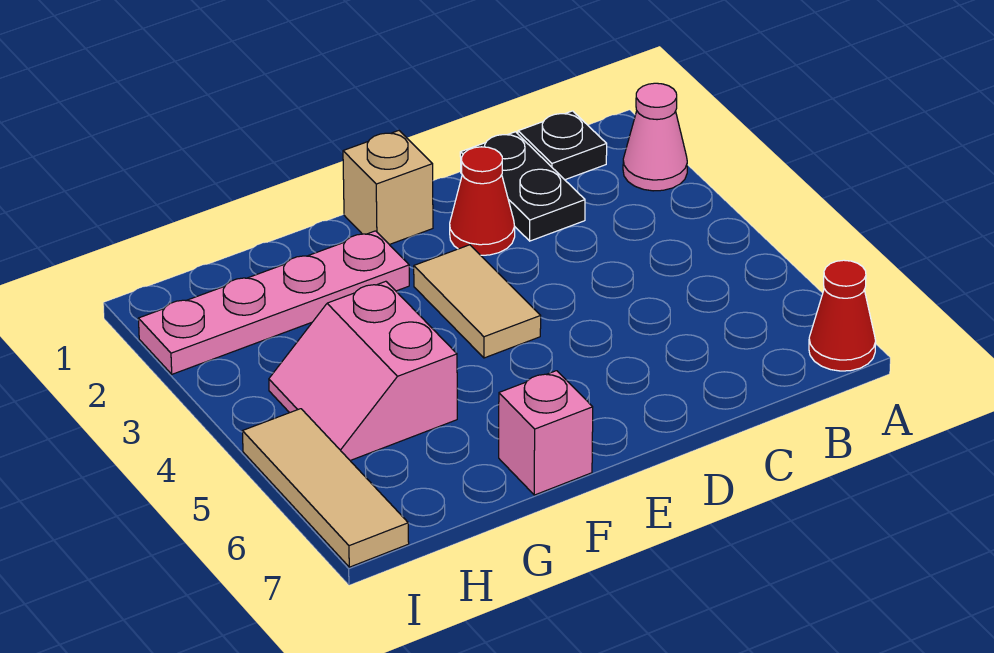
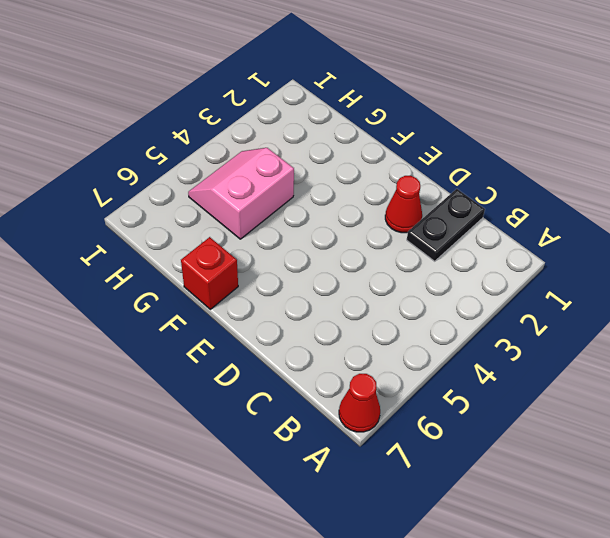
red 1x1 brick [181,237,238,309] -> pink 1x1 brick [499,371,593,495]
none -> pink 1x1 cone [623,83,687,191]
none -> black 1x1 plate [518,111,607,180]

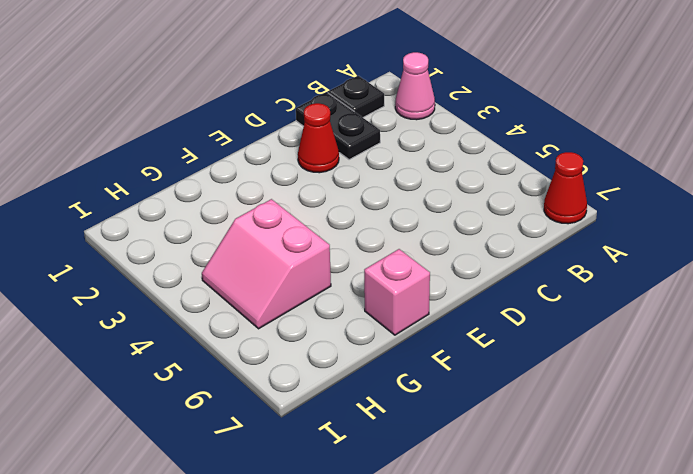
none -> tan 1x1 brick [343,131,433,245]
none -> tan 1x2 tile [414,245,541,358]

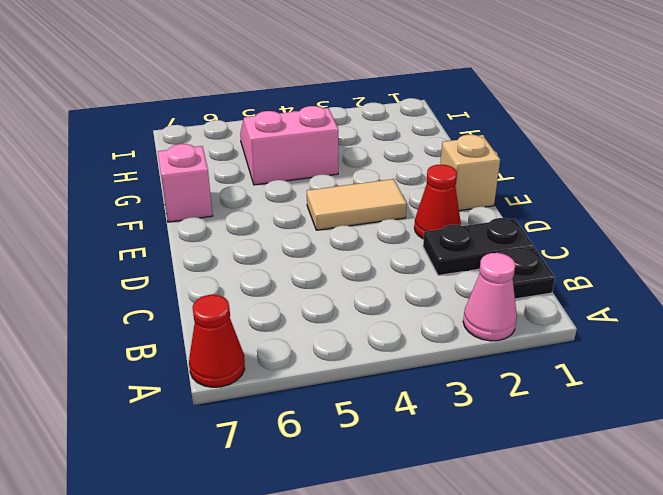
none -> pink 1x4 plate [138,231,409,374]
none -> tan 1x3 tile [242,409,409,567]

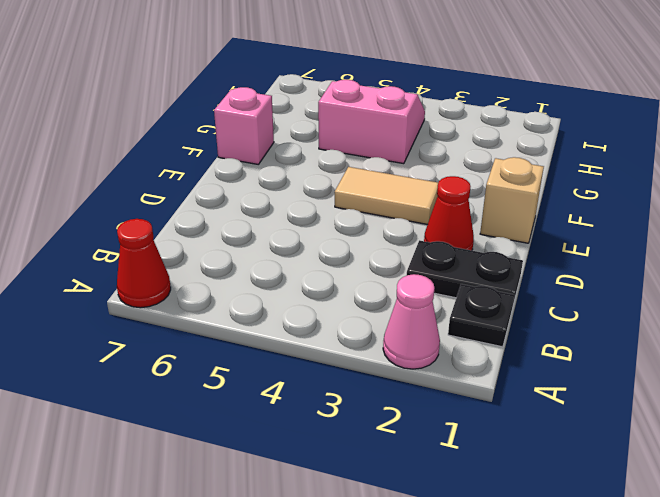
none -> pink 1x4 plate [138,231,409,374]
none -> tan 1x3 tile [242,409,409,567]

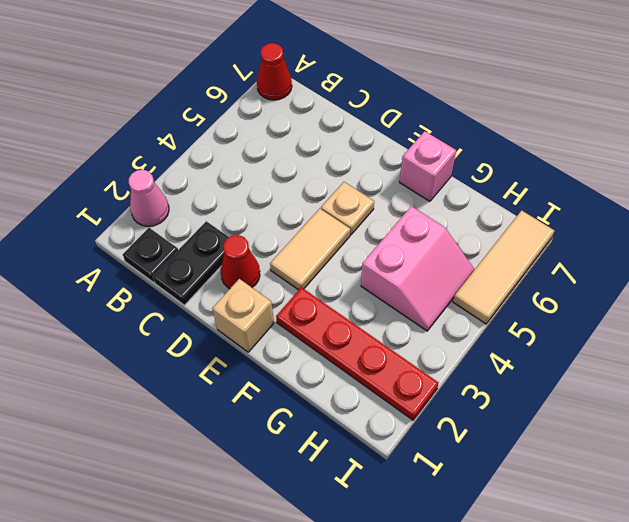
tan 1x1 plate [321,182,374,235] -> none
red 1x4 plate [276,287,439,420] -> pink 1x4 plate [138,231,409,374]

